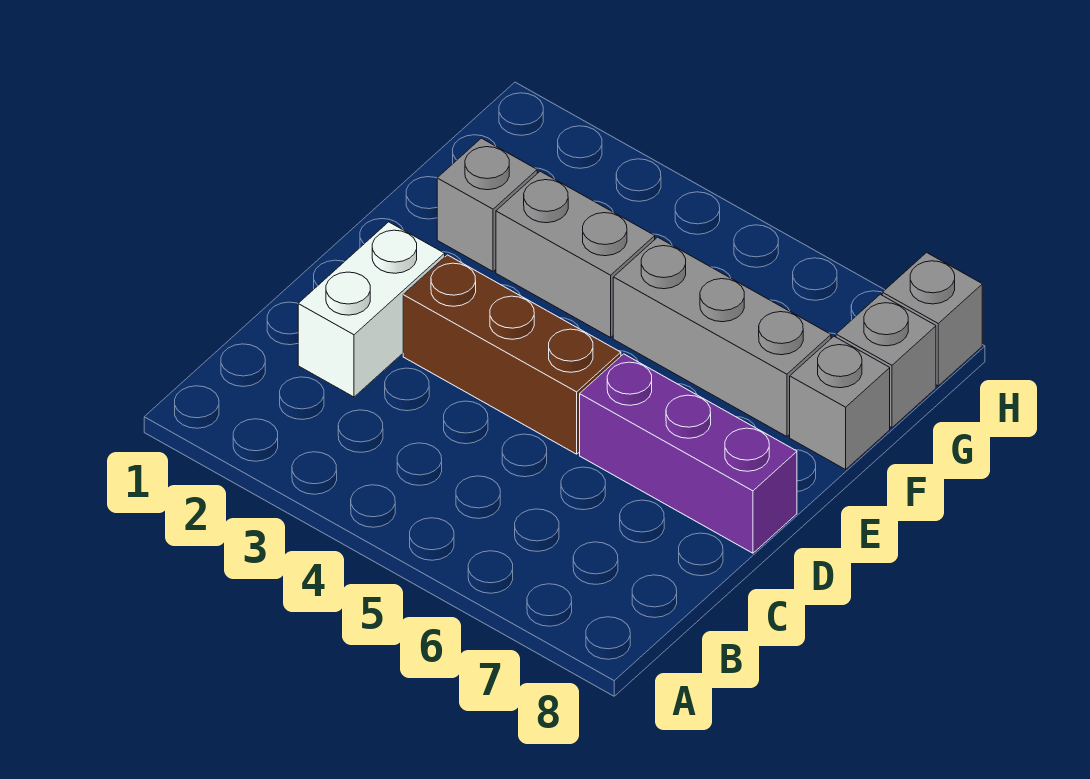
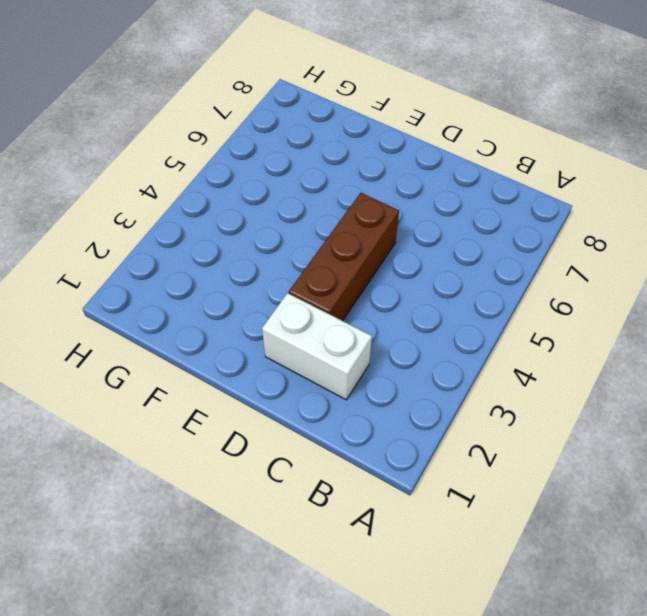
none -> purple 1x3 brick [580,354,797,553]
none -> grey 1x1 brick [437,138,537,271]

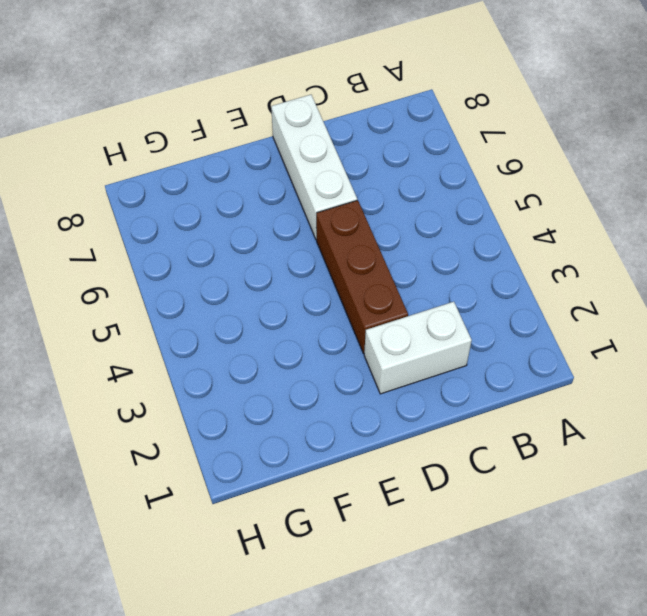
white 1x3 brick [271,95,357,240] -> purple 1x3 brick [580,354,797,553]
none -> grey 1x1 brick [437,138,537,271]
none -> grey 1x2 brick [496,171,655,338]

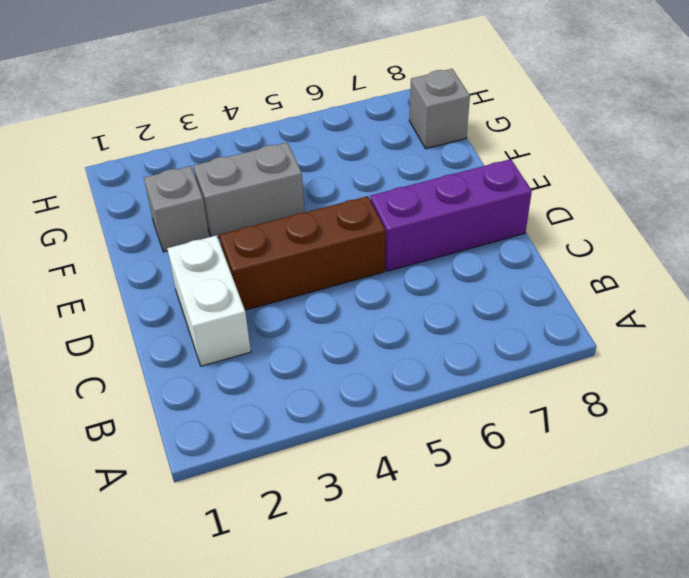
none -> grey 1x3 brick [613,237,831,437]
none -> grey 1x1 brick [790,336,890,469]

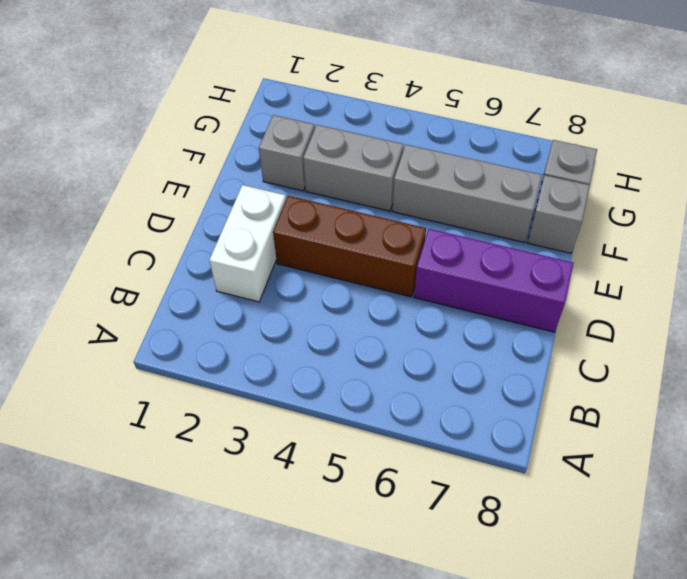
none -> grey 1x1 brick [882,253,982,386]

